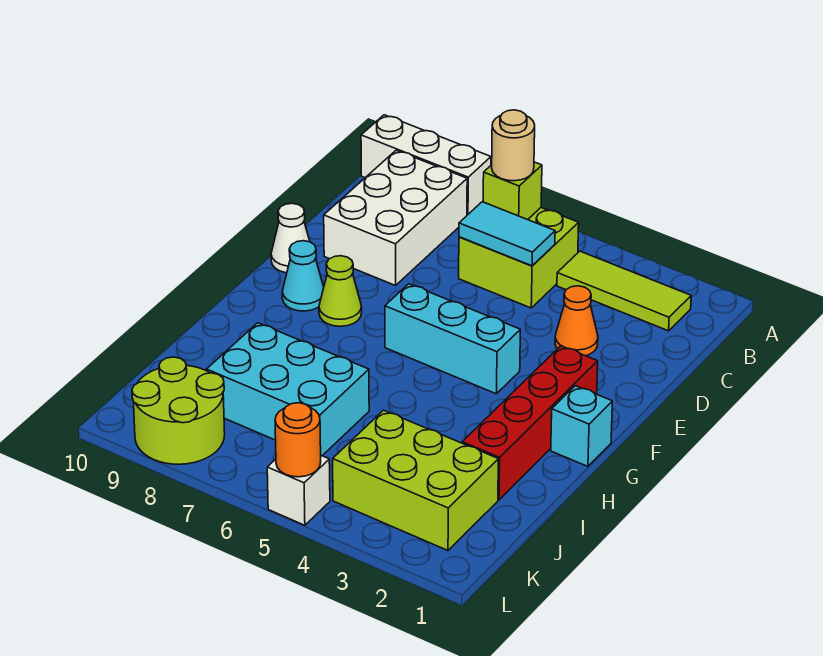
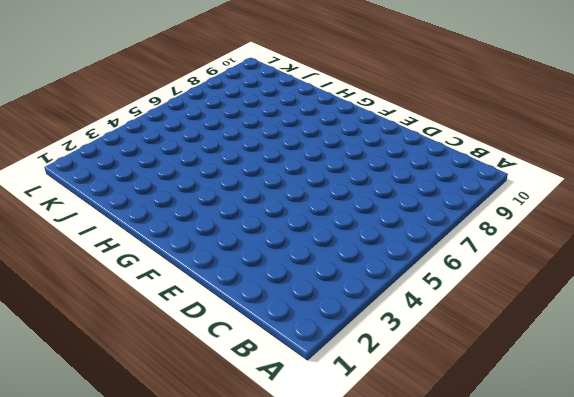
none -> white 1x3 brick [361,115,491,215]
none -> lime 1x3 tile [557,251,691,331]
none -> lime 2x2 brick [459,208,579,308]

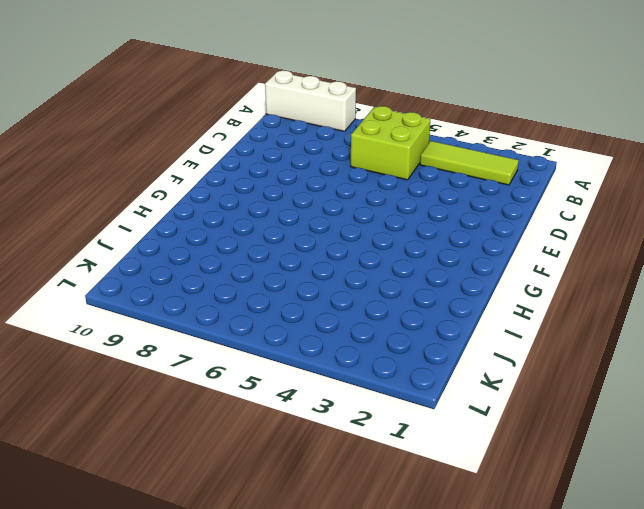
none -> white 2x3 brick [324,150,467,286]
none -> orange 1x1 cone [555,286,598,356]
none -> white 1x1 cone [271,203,310,273]

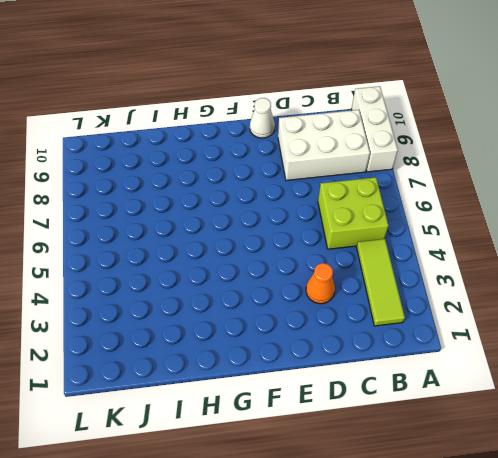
none -> red 1x4 brick [462,346,598,500]
none -> cyan 1x3 brick [385,284,520,394]
none -> lime 1x1 cone [319,256,362,326]

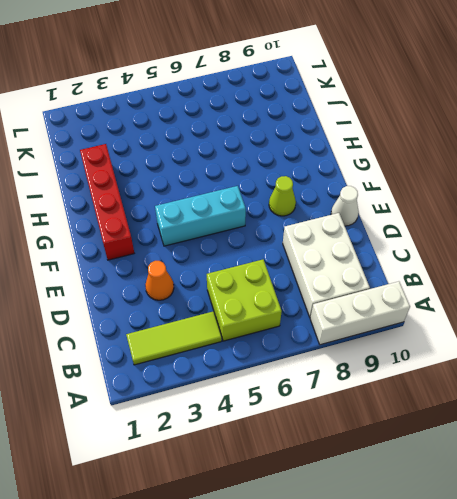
none -> cyan 1x1 cone [282,241,324,311]
none -> cyan 1x1 brick [551,386,612,466]
none -> cyan 2x3 brick [207,323,369,456]

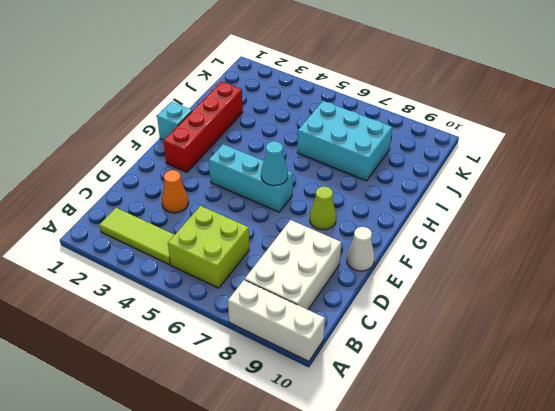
cyan 1x1 cone [261,141,288,186] -> cyan 1x1 cone moved to [282,241,324,311]
none -> lime 2x3 brick [333,410,498,551]
none -> lime 2x2 round brick [132,357,225,464]
none -> white 1x1 brick [267,456,330,525]

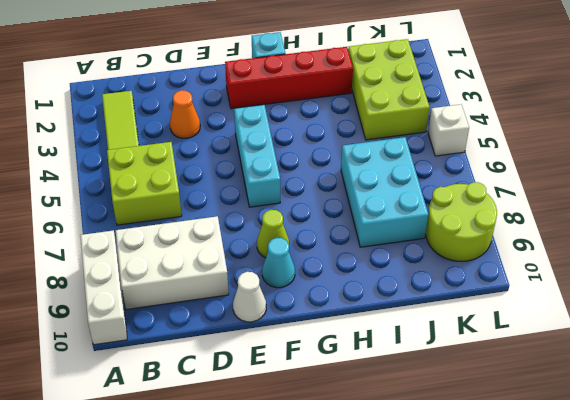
none -> lime 1x1 brick [483,162,542,220]
none -> cyan 1x2 tile [459,202,555,266]
none -> orange 1x1 round brick [275,403,321,477]

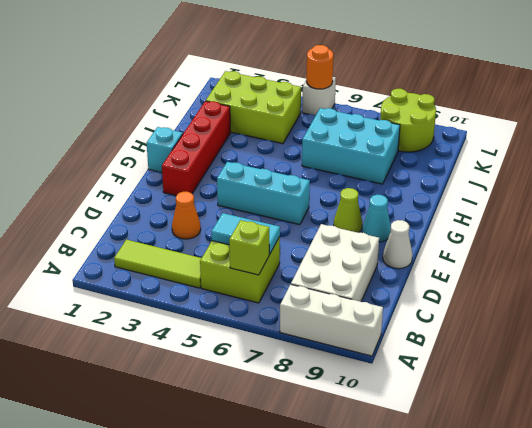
none -> tan 1x1 round brick [492,110,535,181]

